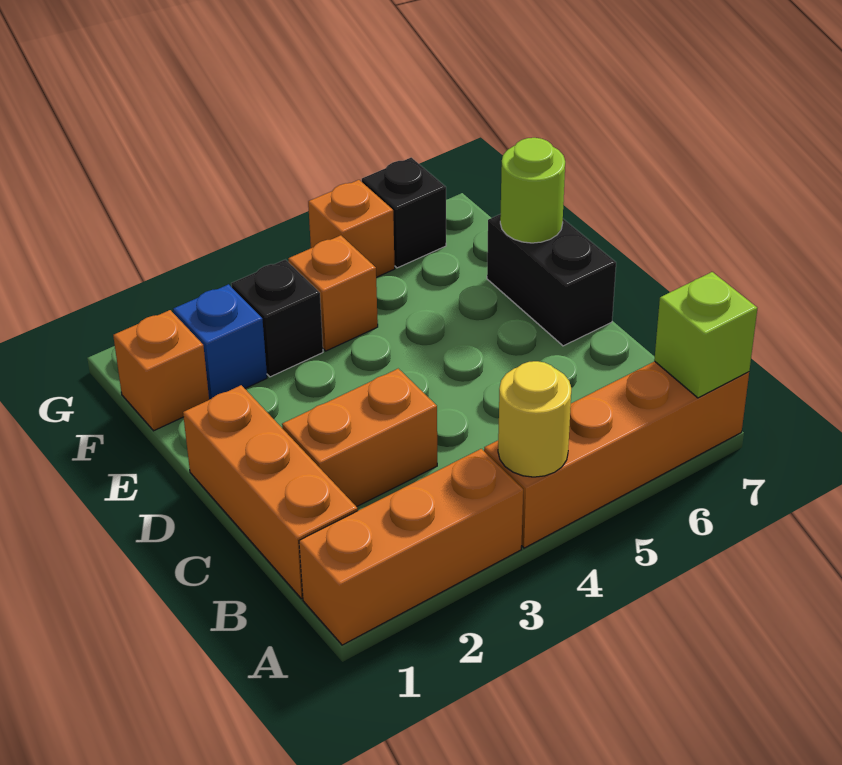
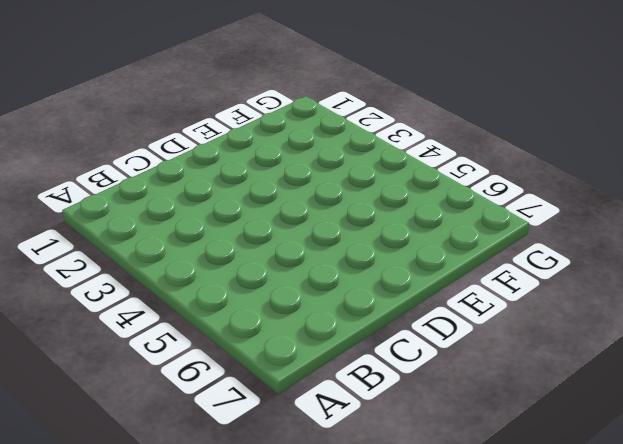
none -> orange 1x3 brick [299,449,523,645]
none -> orange 1x4 brick [484,361,749,548]
none -> orange 1x3 brick [183,385,358,599]

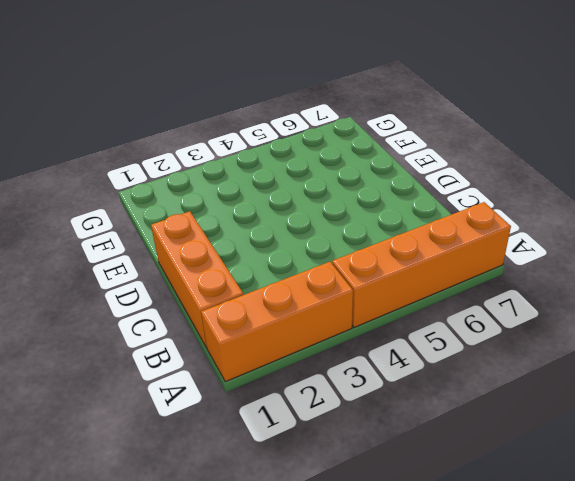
none -> orange 1x2 brick [282,369,437,507]
none -> black 1x2 brick [487,214,616,346]
none -> orange 1x1 brick [113,310,209,431]

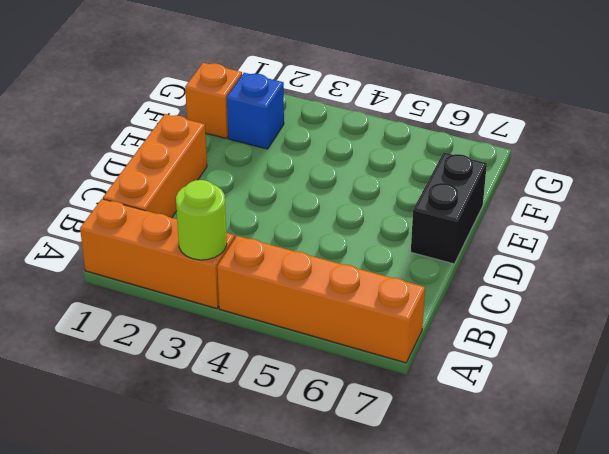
lime 1x1 round brick [176,180,227,260] -> lime 1x1 round brick moved to [500,138,565,243]
none -> orange 1x2 brick [282,369,437,507]
none -> black 1x1 brick [231,260,323,377]
none -> orange 1x1 brick [288,235,378,351]

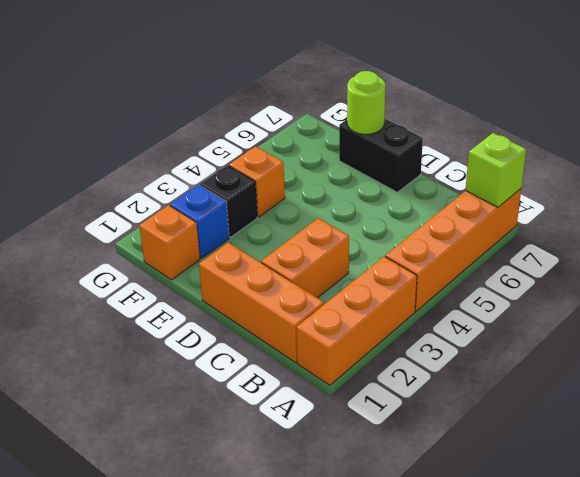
none -> orange 1x1 brick [308,180,395,277]
none -> black 1x1 brick [362,158,446,268]
none -> yellow 1x1 round brick [498,361,571,477]

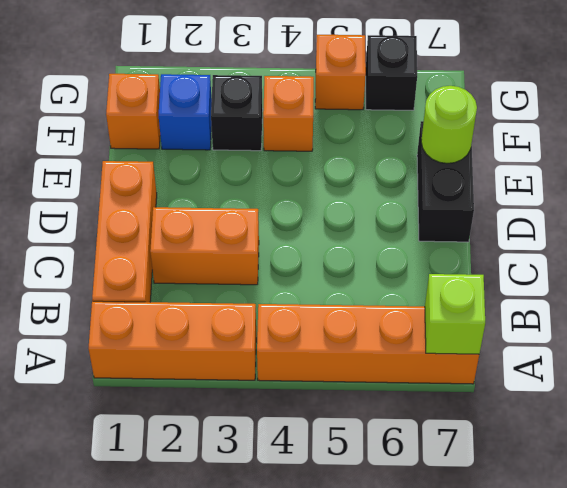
none -> yellow 1x1 round brick [498,361,571,477]

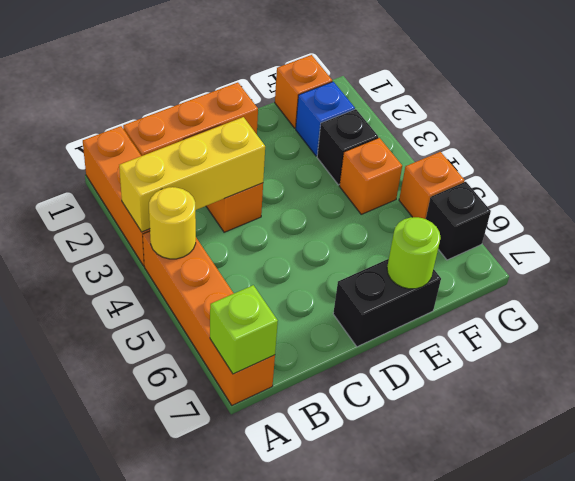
yellow 1x3 brick [119,117,265,232] -> none

